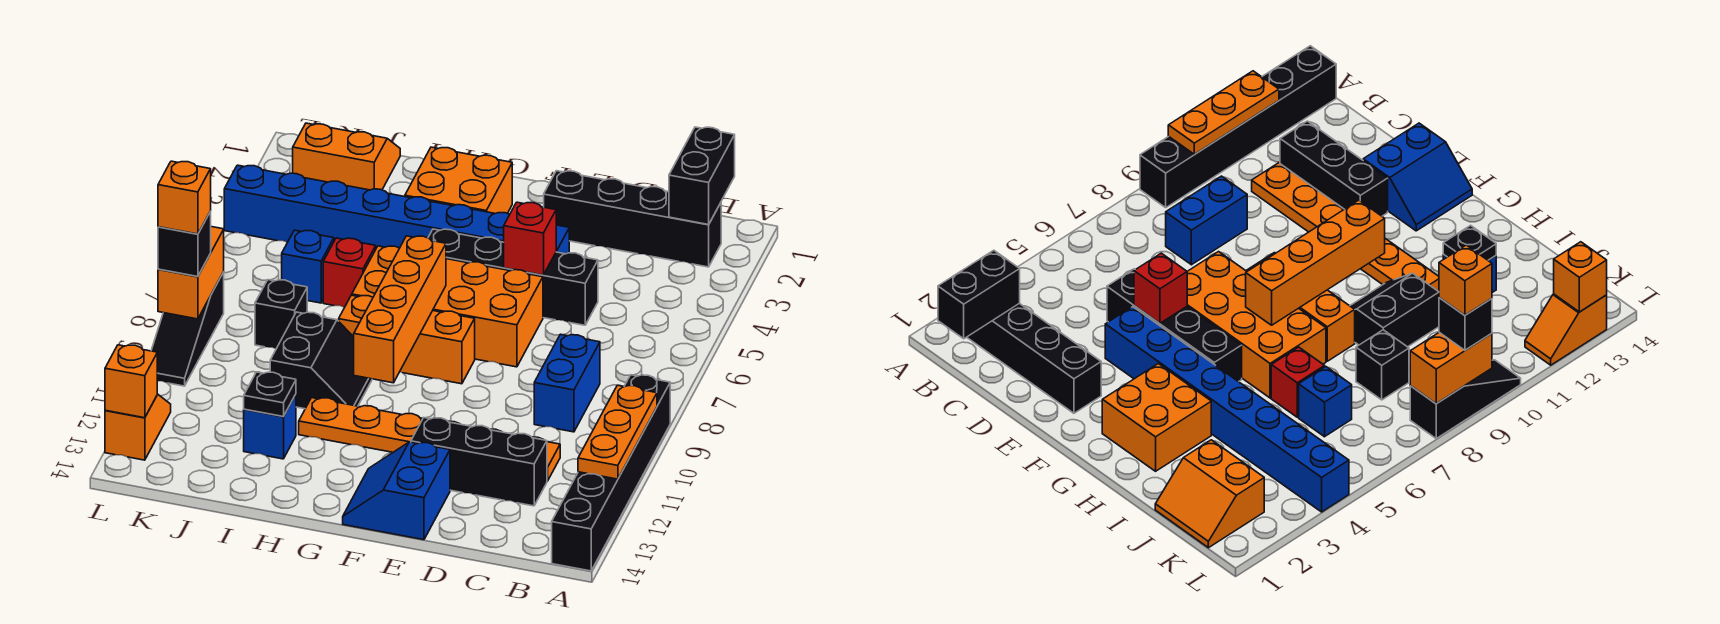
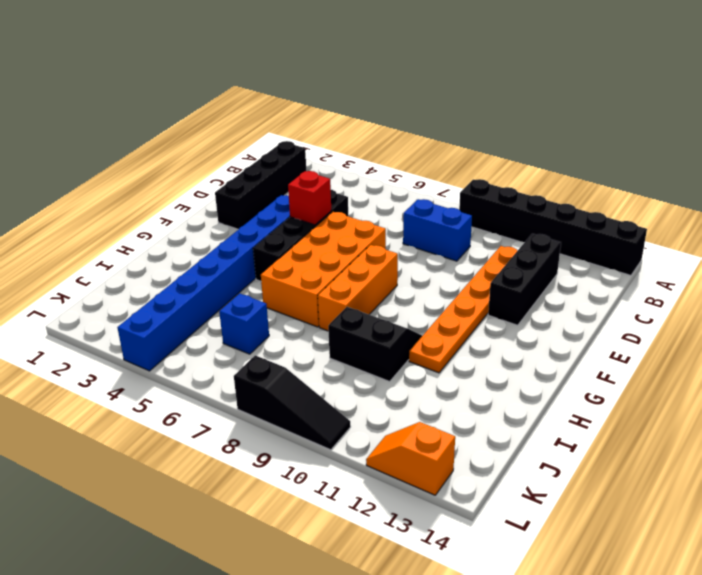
none -> blue 2x2 slope [343,442,450,540]
none -> orange 2x2 brick [405,147,512,214]
none -> red 1x1 brick [323,238,376,307]

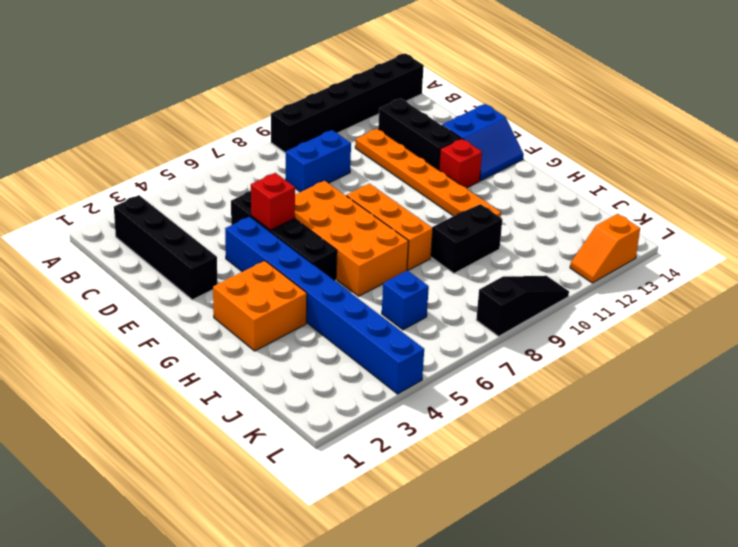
red 1x1 brick [439,139,482,188] -> red 1x1 brick moved to [323,238,376,307]
none -> blue 1x1 brick [244,394,296,459]
none -> orange 2x2 slope [293,123,400,190]
none -> black 1x1 brick [255,280,307,349]

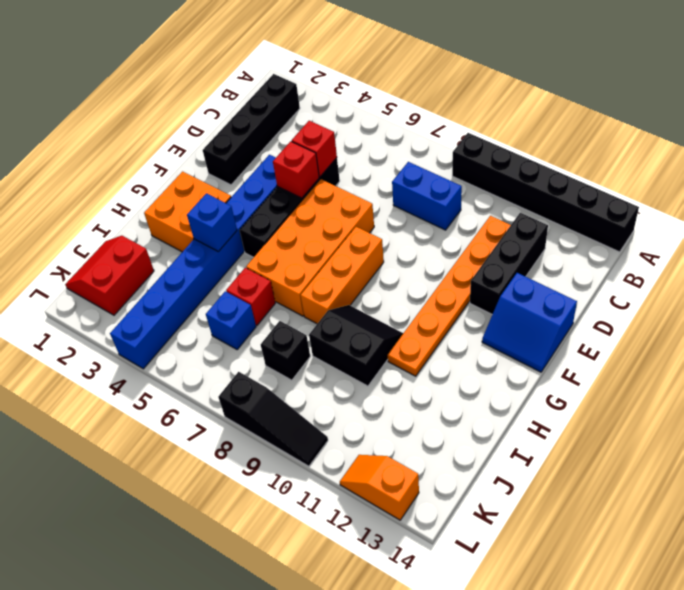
red 1x1 brick [292,121,337,177] -> none
blue 1x1 brick [187,194,237,252] -> blue 1x1 brick moved to [244,394,296,459]
red 2x2 slope [65,236,154,315] -> orange 2x2 slope [293,123,400,190]
none -> orange 1x3 plate [578,385,657,479]
none -> black 1x2 brick [669,127,735,225]
none -> orange 1x4 brick [354,236,446,383]

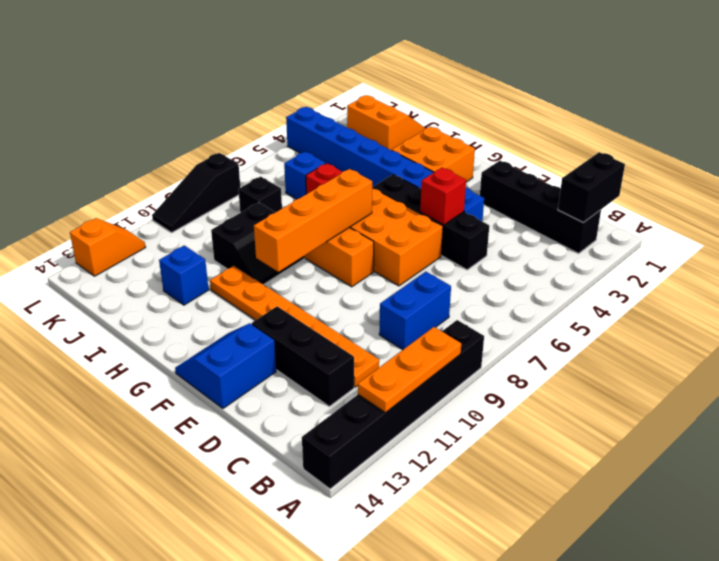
none -> black 1x1 plate [244,372,296,417]
none -> orange 1x2 brick [158,227,224,319]
none -> orange 1x1 brick [105,345,157,418]

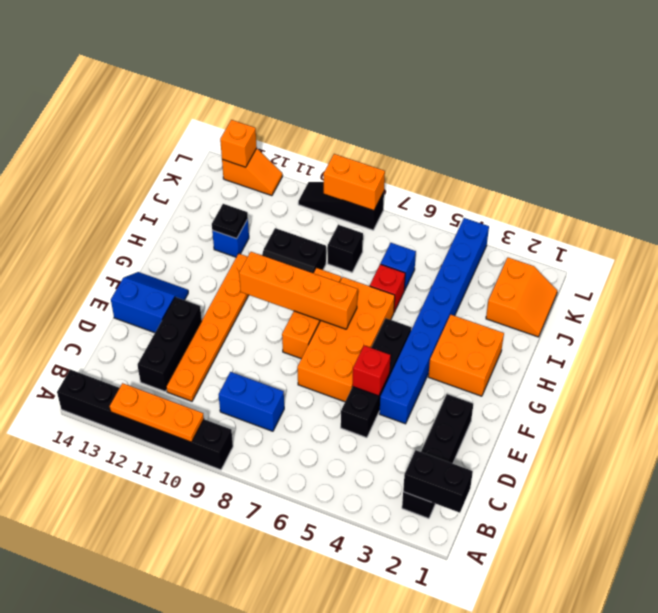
none -> black 1x1 brick [158,211,211,277]
none -> orange 1x1 brick [158,161,211,234]

